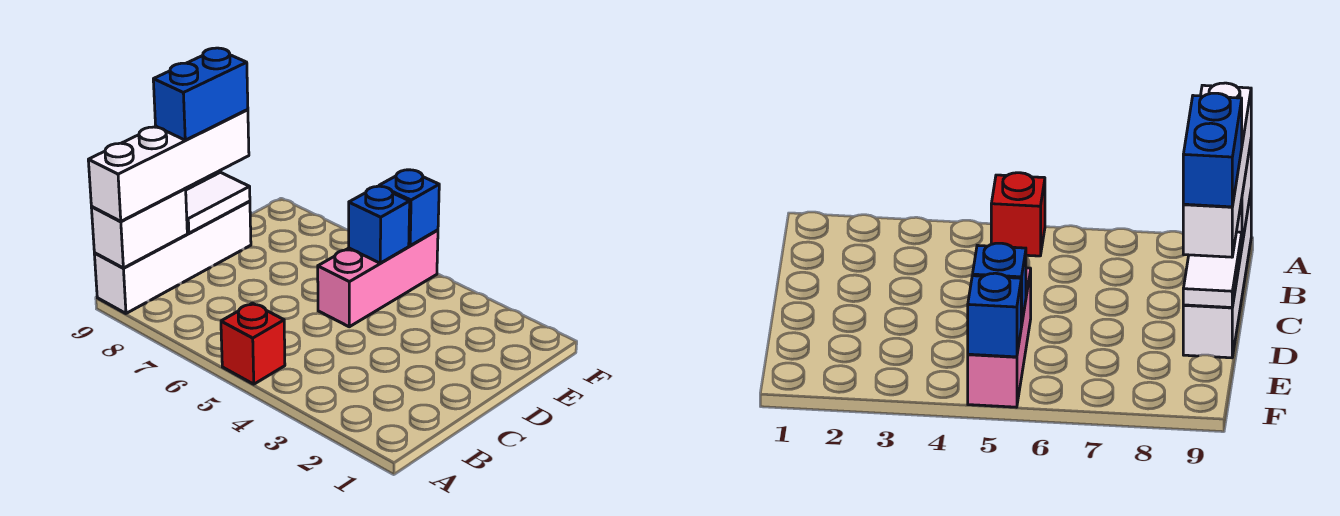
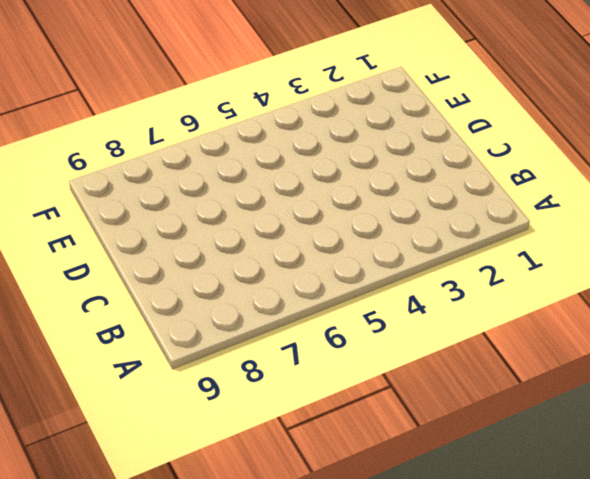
none -> red 1x1 brick [221,303,285,384]
none -> white 1x4 brick [94,201,251,313]

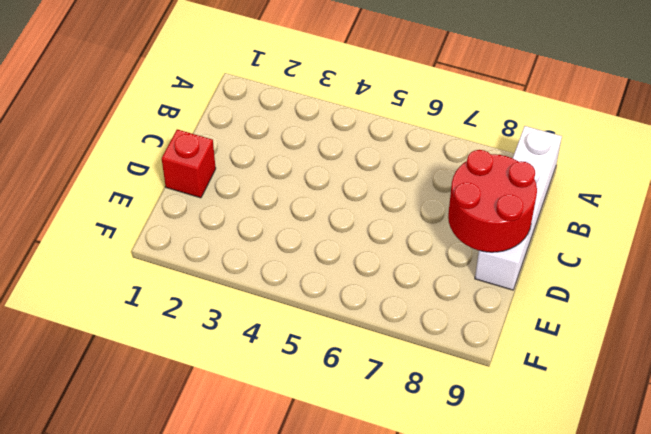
red 2x2 round brick [448,150,537,252] -> white 1x2 tile [186,172,250,233]
red 1x1 brick [162,129,216,198] -> red 1x1 brick moved to [221,303,285,384]
none -> pink 1x3 brick [318,230,438,327]
none -> white 1x2 brick [91,189,187,268]

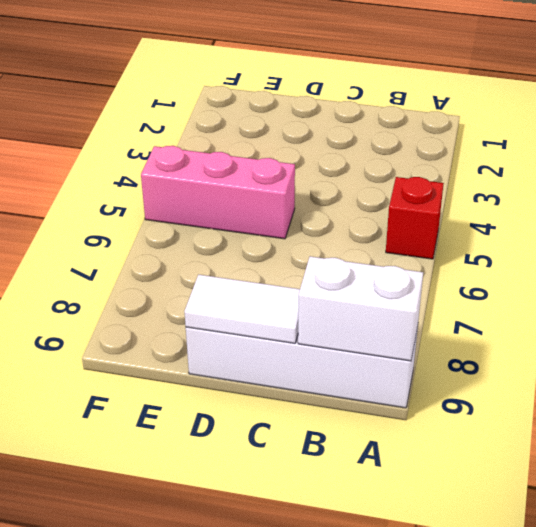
none -> blue 1x1 brick [349,186,410,263]
none -> blue 1x1 brick [379,170,439,246]

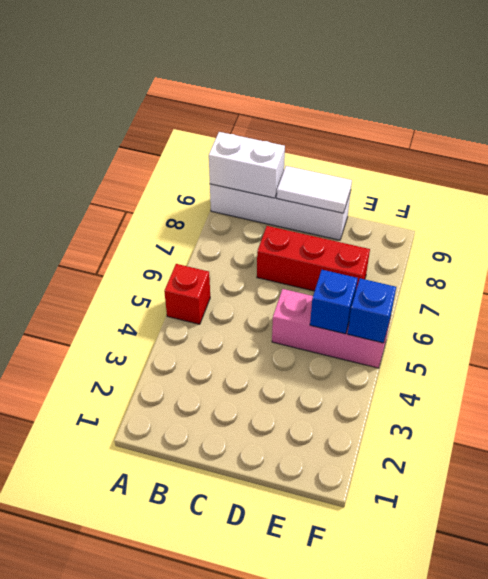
red 1x3 brick [257,226,370,291] -> none
none -> white 1x4 brick [88,110,249,221]
none -> blue 1x2 brick [153,48,248,140]

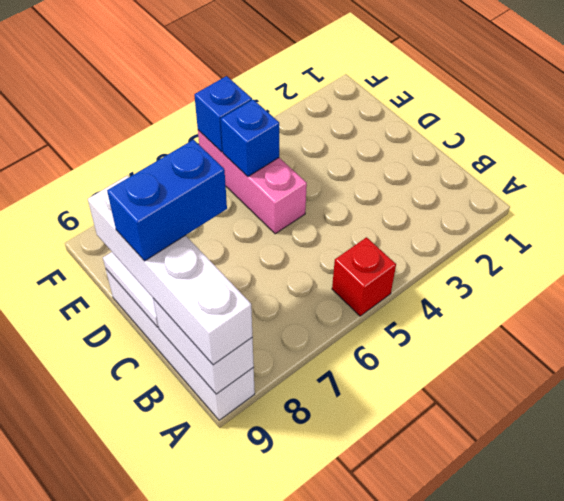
blue 1x2 brick [107,140,227,261] -> blue 1x2 brick turned to [153,48,248,140]

